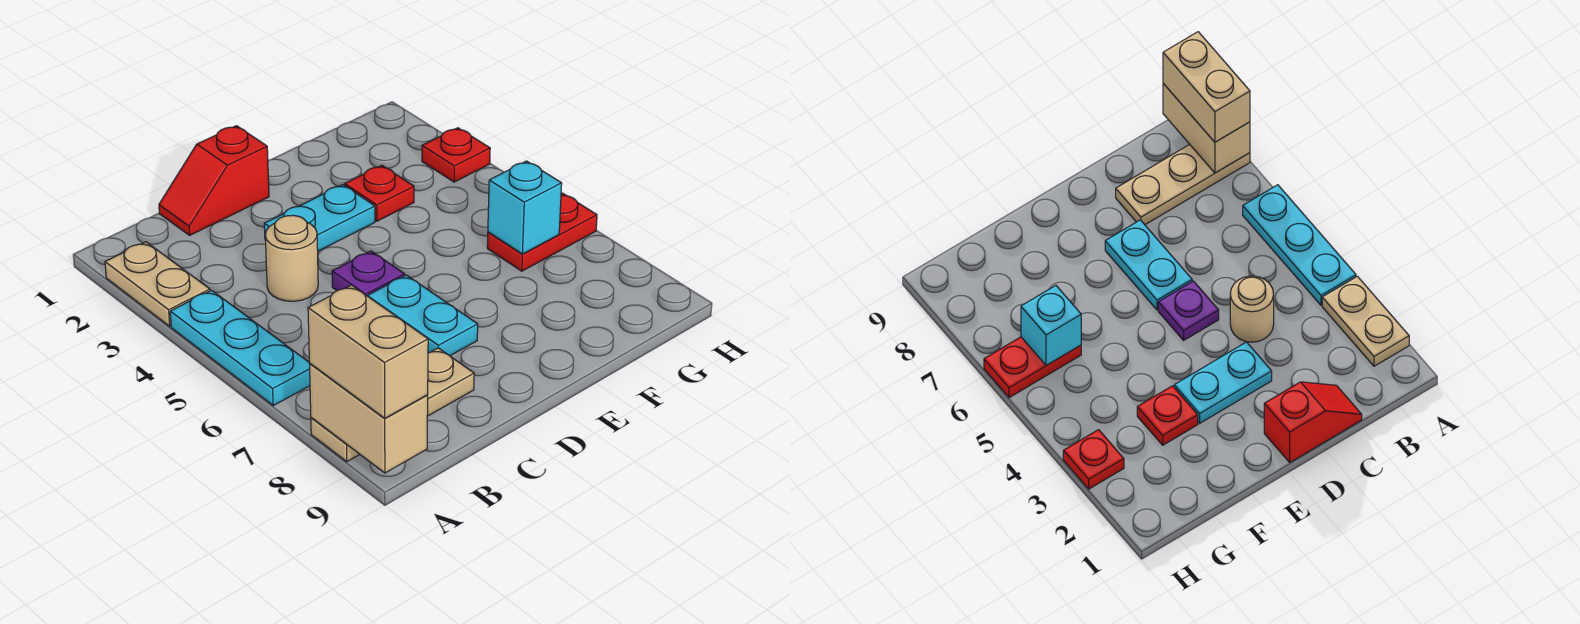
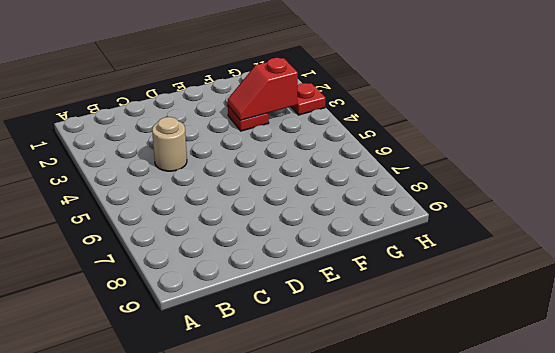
red 1x2 slope [228,58,298,120] -> red 1x2 slope moved to [159,126,269,235]
none -> tan 1x2 plate [105,242,210,326]
none -> cyan 1x3 plate [170,290,310,405]
none -> tan 1x3 plate [311,348,474,462]

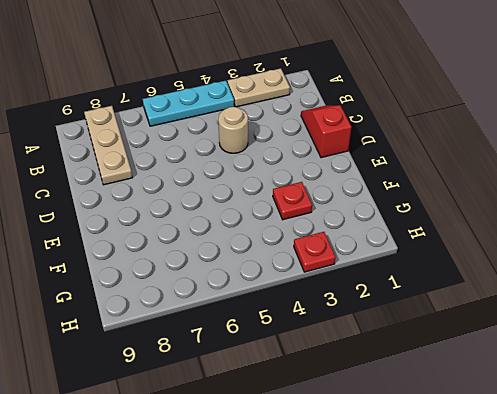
none -> cyan 1x2 plate [264,185,375,251]
none -> purple 1x1 plate [332,251,405,296]
none -> cyan 1x2 plate [368,275,478,356]

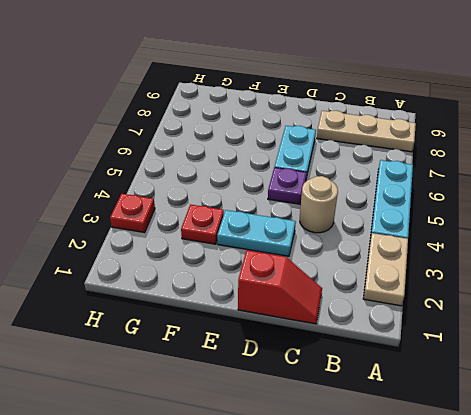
none -> red 1x2 plate [487,193,597,271]
none -> tan 1x2 brick [310,364,428,473]
none -> cyan 1x1 brick [488,161,562,254]

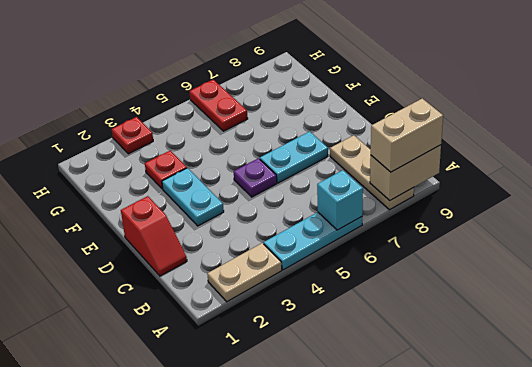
cyan 1x1 brick [317,170,363,230] -> cyan 1x1 brick moved to [488,161,562,254]
none -> tan 1x1 round brick [265,215,318,301]

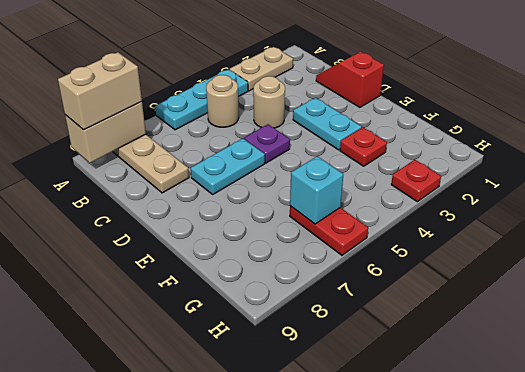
tan 1x1 round brick [206,75,239,127] -> none

